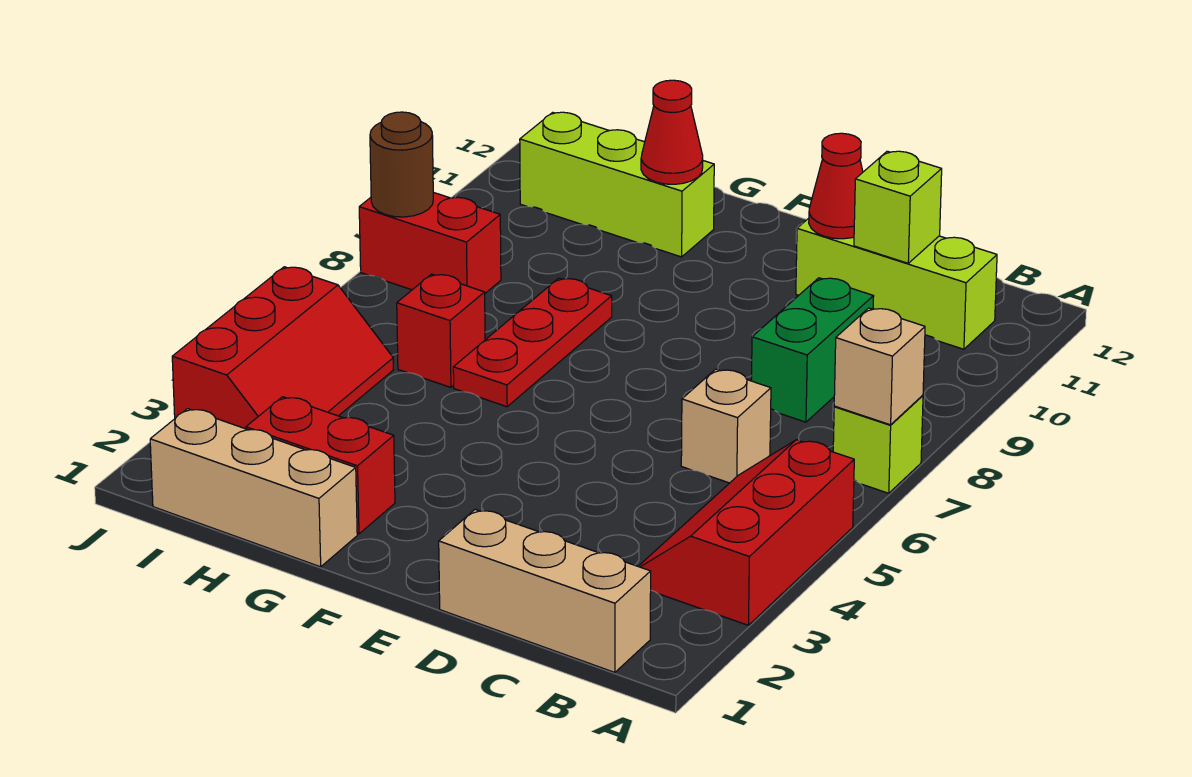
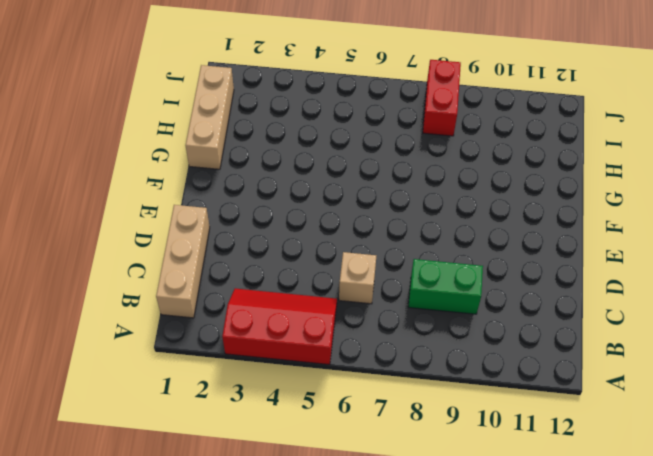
none -> lime 1x1 brick [833,395,923,493]
none -> lime 1x3 brick [796,218,997,349]
none -> red 1x2 brick [246,397,395,534]

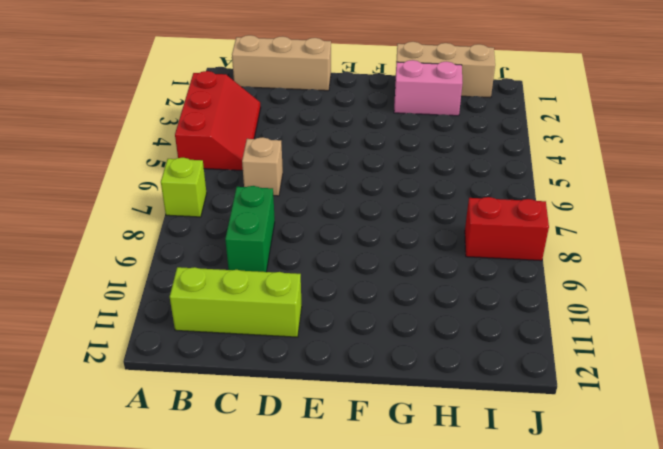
pink 1x2 brick [394,60,462,116] -> red 1x2 brick [246,397,395,534]
none -> red 1x3 plate [453,278,612,407]
none -> lime 1x3 brick [520,112,714,257]
none -> red 1x1 brick [397,274,485,387]

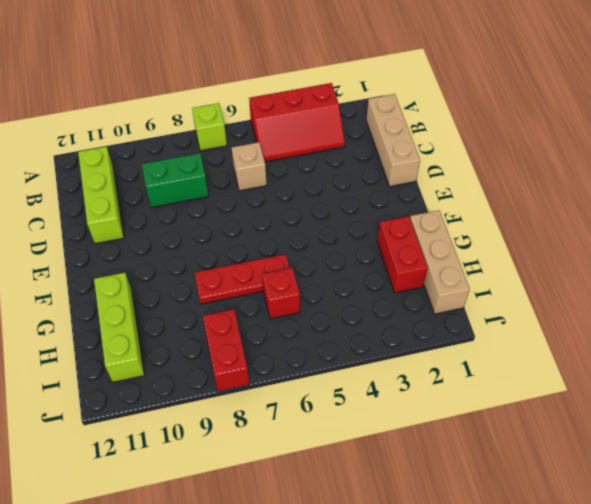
none -> red 2x3 slope [172,267,393,429]
none -> tan 1x1 brick [834,308,925,425]
none -> lime 1x1 brick [854,151,942,263]

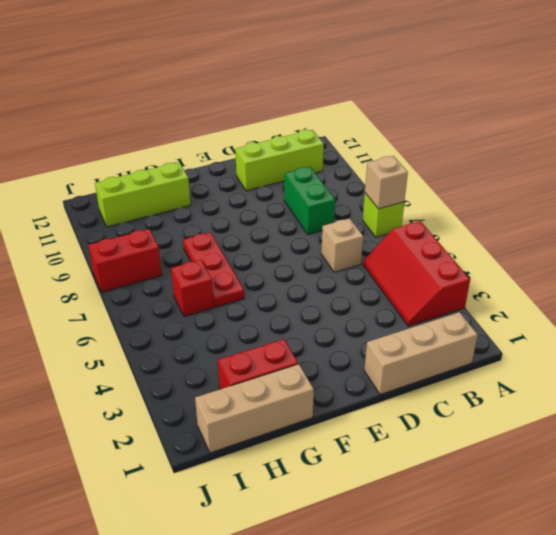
none -> red 2x3 slope [172,267,393,429]
none -> lime 1x1 brick [854,151,942,263]
none -> red 1x1 cone [809,133,863,239]

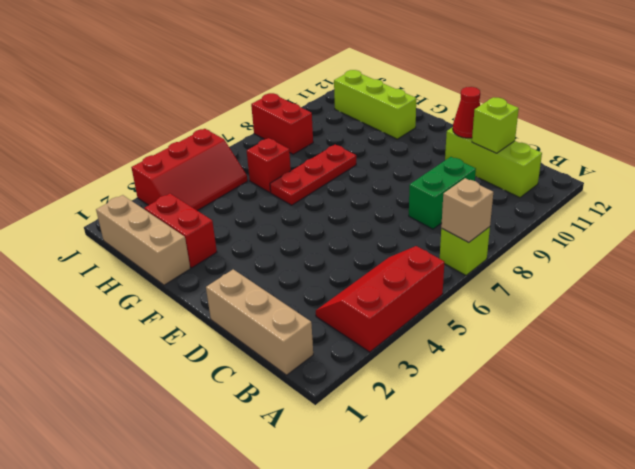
none -> tan 1x1 brick [681,369,771,483]
none -> red 1x1 cone [641,80,703,184]
none -> brown 1x1 round brick [370,112,433,217]

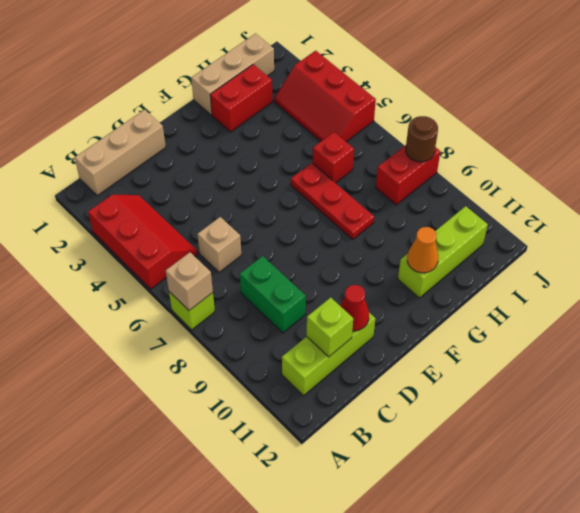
orange 1x1 cone [407,227,438,273] -> red 1x1 cone [641,80,703,184]

